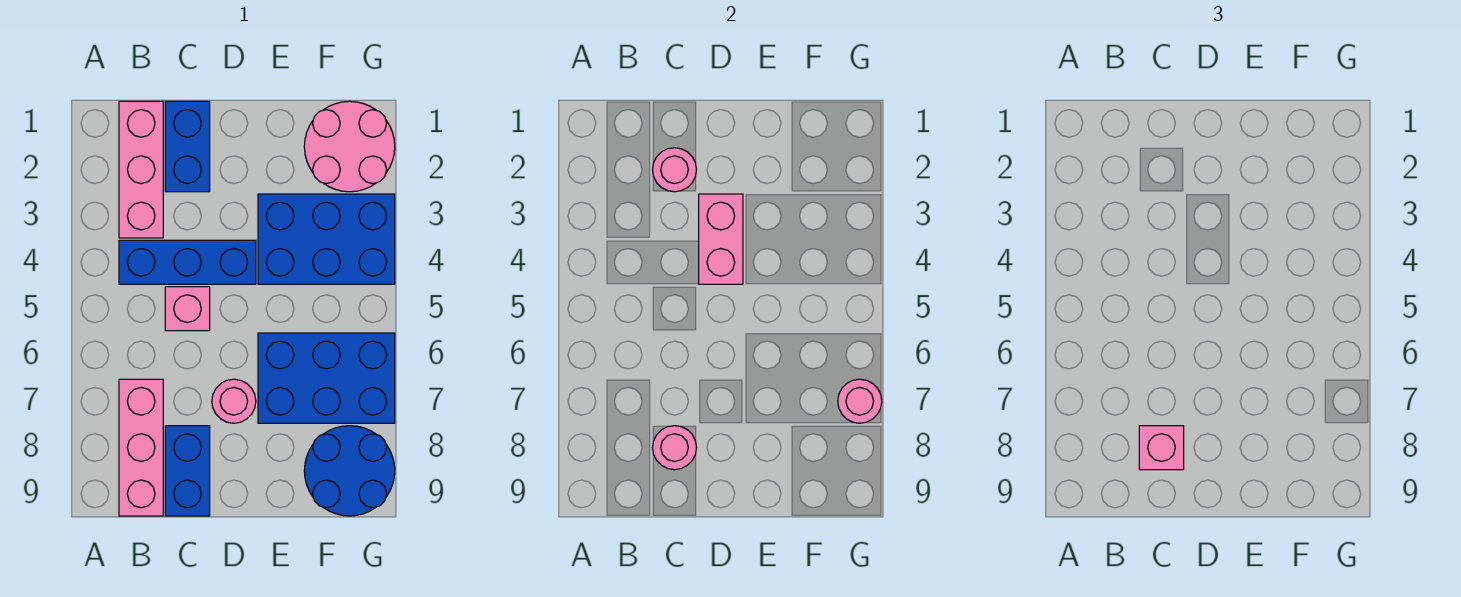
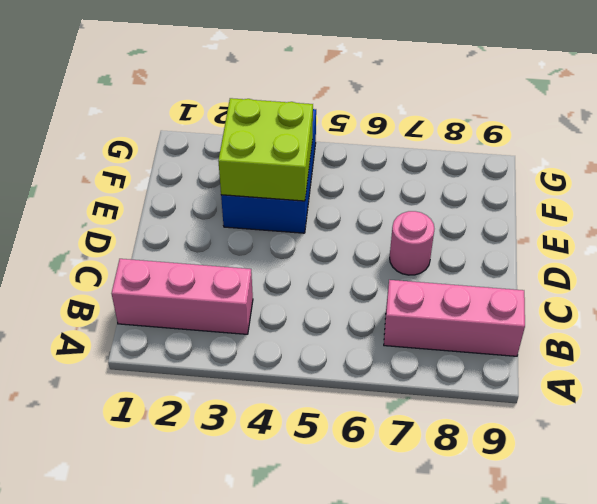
lime 2x2 brick [218,98,313,201] -> none
none -> blue 1x3 brick [119,240,256,284]
none -> blue 1x2 brick [165,101,210,192]
none -> pink 1x1 brick [165,287,210,331]

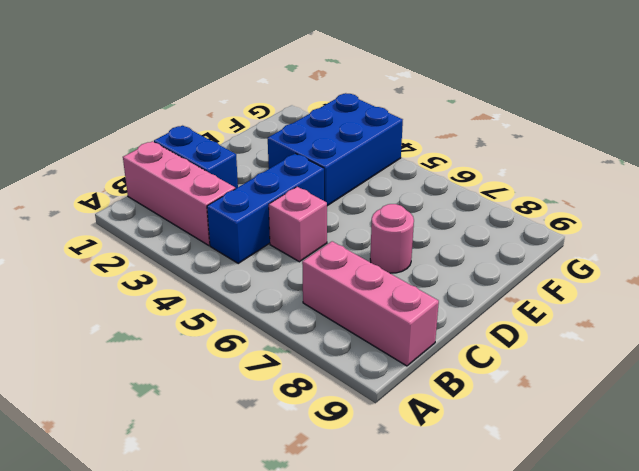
none -> blue 1x2 brick [165,426,210,516]
none -> blue 2x3 brick [258,333,395,423]
none -> pink 2x2 round brick [304,101,395,192]

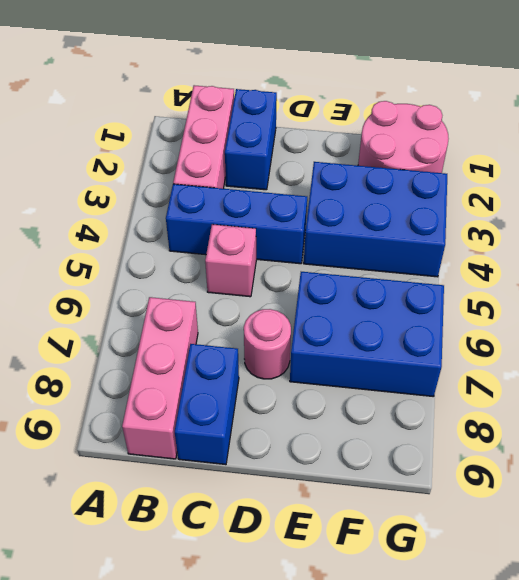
none -> blue 2x2 round brick [304,426,395,516]
none -> pink 1x1 round brick [653,148,697,192]
none -> pink 1x1 round brick [653,426,697,470]

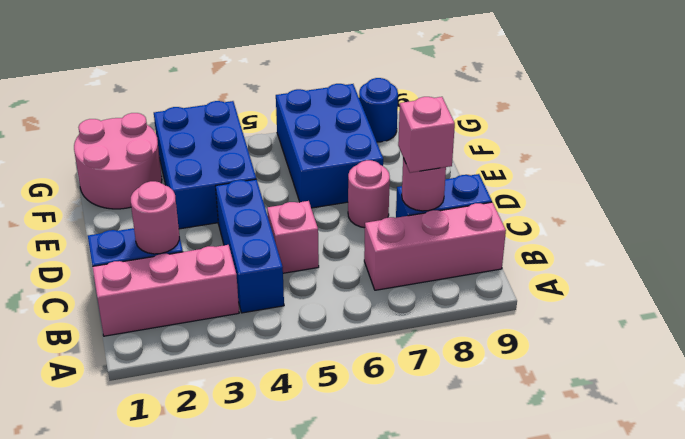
blue 1x1 round brick [359,78,398,142] -> blue 2x2 round brick [304,426,395,516]
none -> pink 1x2 brick [699,194,743,284]
none -> pink 1x1 round brick [838,379,882,423]

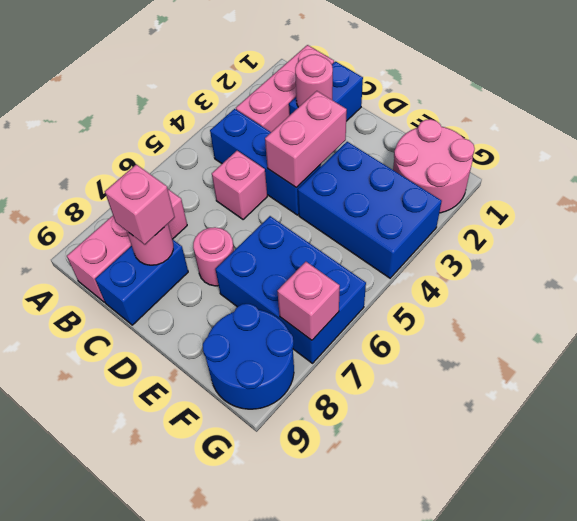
pink 1x1 brick [277,262,340,340] -> pink 1x1 round brick [838,379,882,423]

